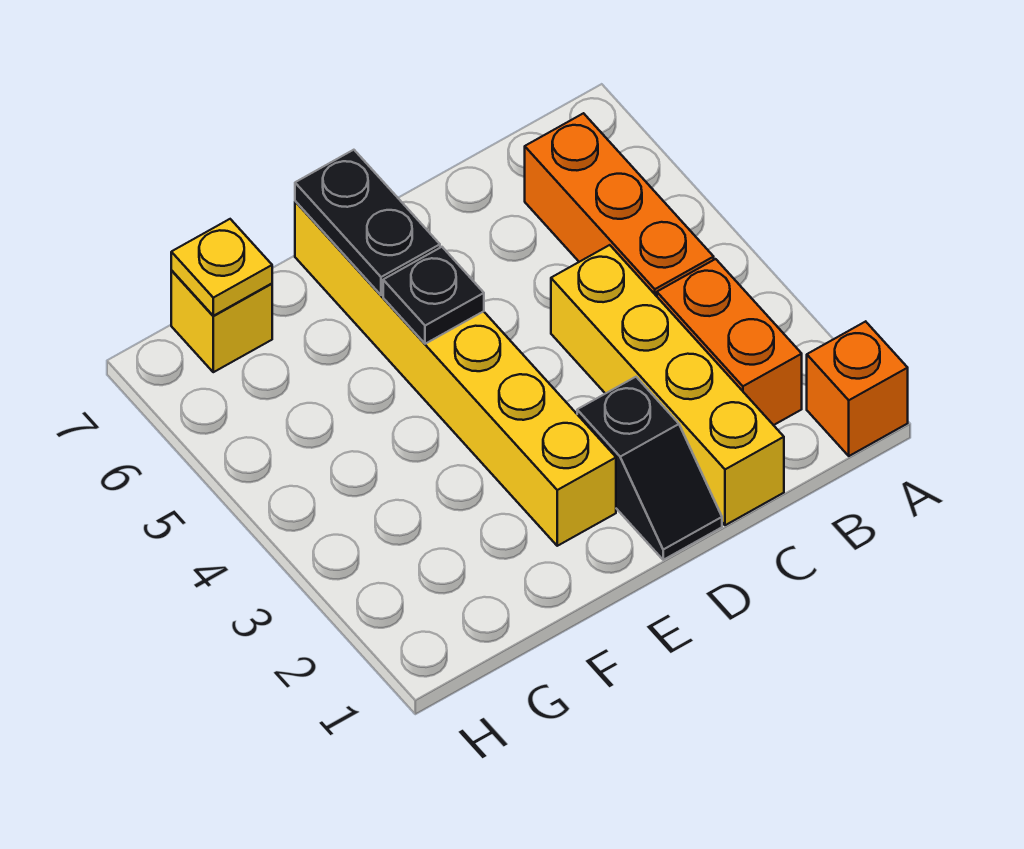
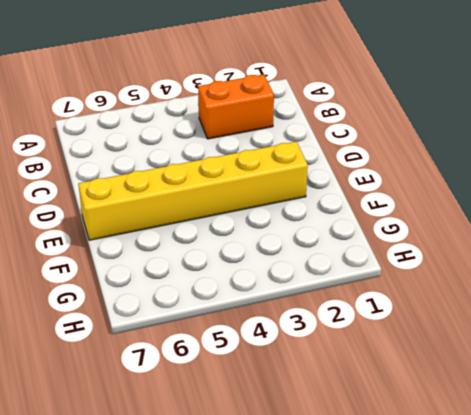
none -> orange 1x1 brick [807,321,908,456]
none -> orange 1x3 brick [525,113,714,296]

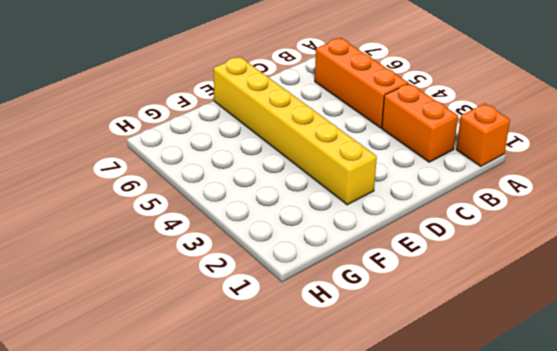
none -> yellow 1x4 brick [551,245,784,525]
none -> black 1x2 slope [577,377,722,560]

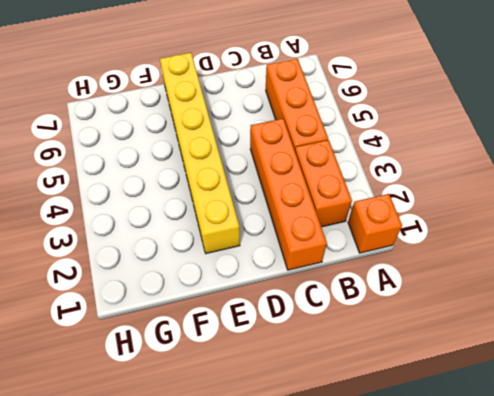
orange 1x4 brick [250,119,327,270] -> yellow 1x4 brick [551,245,784,525]
none -> black 1x2 slope [577,377,722,560]
none -> yellow 1x1 brick [171,271,272,372]

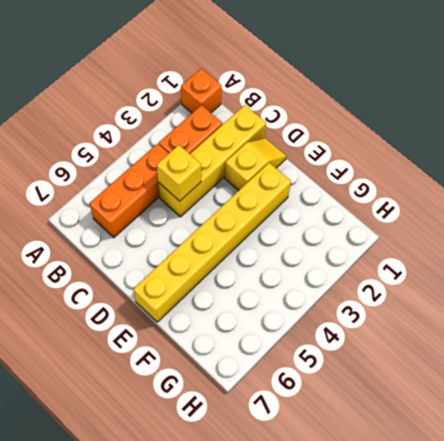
yellow 1x1 brick [157,145,201,201] -> yellow 1x1 brick moved to [171,271,272,372]
yellow 1x2 slope [225,138,286,191] -> black 1x2 slope [577,377,722,560]
none -> black 1x1 plate [383,247,484,344]
none -> black 1x2 plate [295,150,440,295]

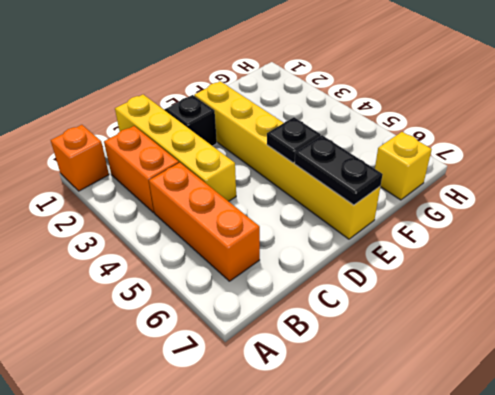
none -> yellow 1x1 plate [171,219,272,316]

